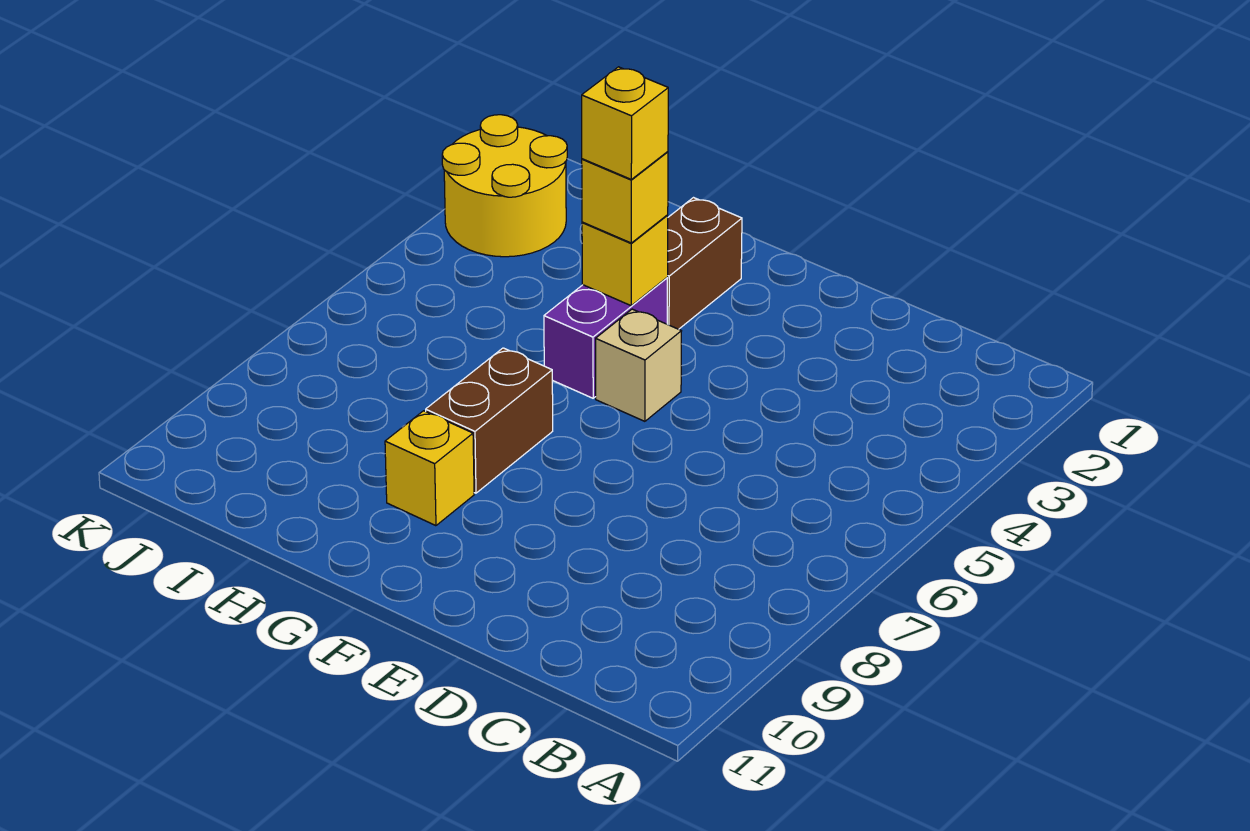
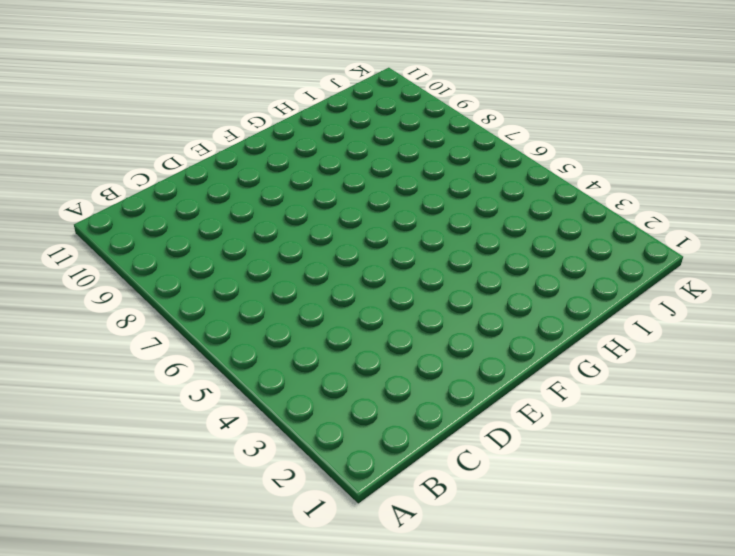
none -> tan 1x1 brick [596,309,681,421]
none -> brown 1x2 brick [667,198,742,329]

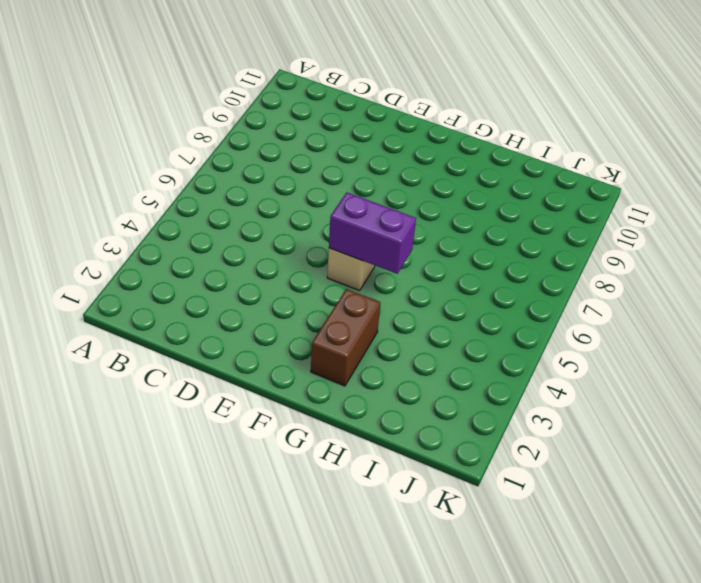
purple 1x2 brick [329,192,416,274] -> purple 1x2 brick turned to [544,278,667,398]
none -> brown 1x2 brick [426,348,553,493]
none -> yellow 1x1 brick [385,411,474,526]

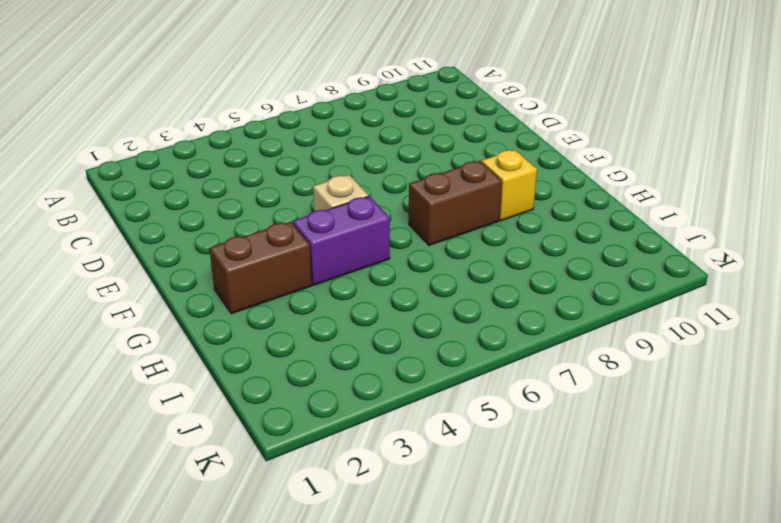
none -> yellow 2x2 round brick [442,115,567,257]
none -> yellow 1x1 brick [582,215,668,306]

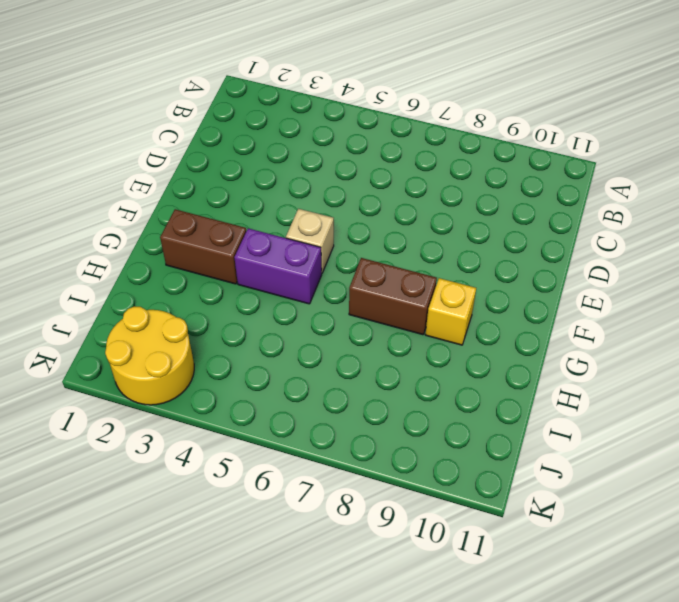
none -> yellow 1x1 brick [582,215,668,306]
none -> yellow 1x1 brick [582,152,668,243]

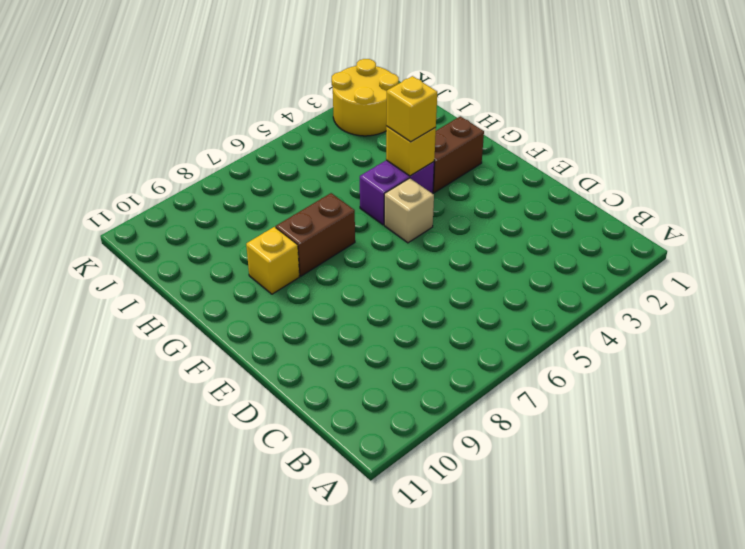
none -> yellow 1x1 brick [582,67,668,179]

